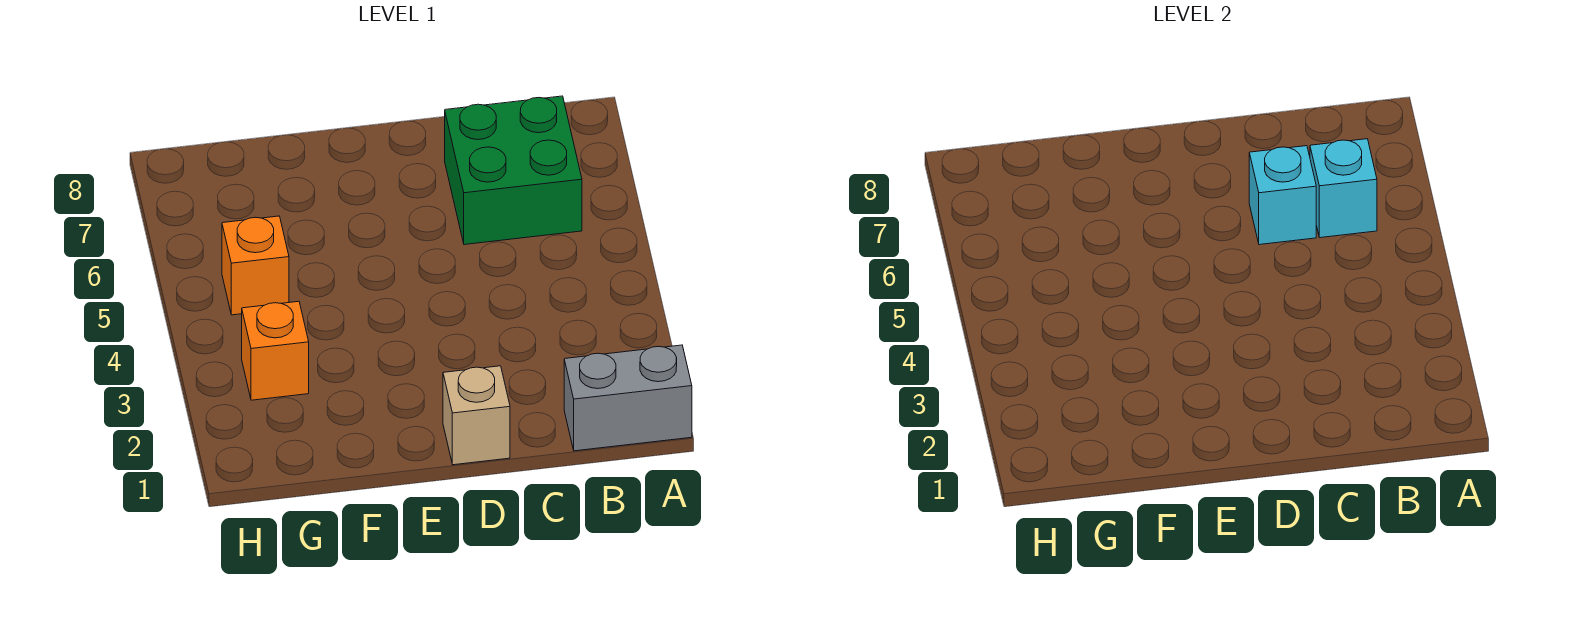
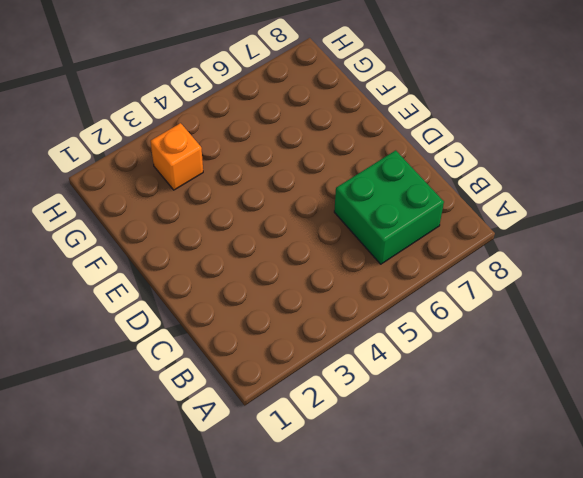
none -> grey 1x2 brick [564,345,692,451]
none -> tan 1x1 brick [443,366,510,465]

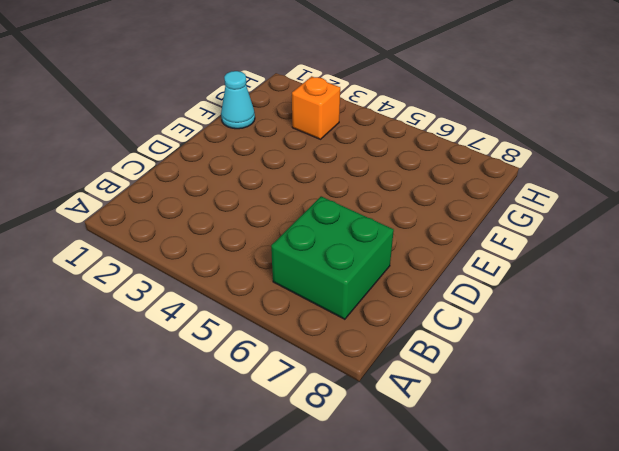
cyan 1x1 cone [221,71,255,129] -> none
none -> grey 1x2 brick [564,345,692,451]
none -> tan 1x1 brick [443,366,510,465]

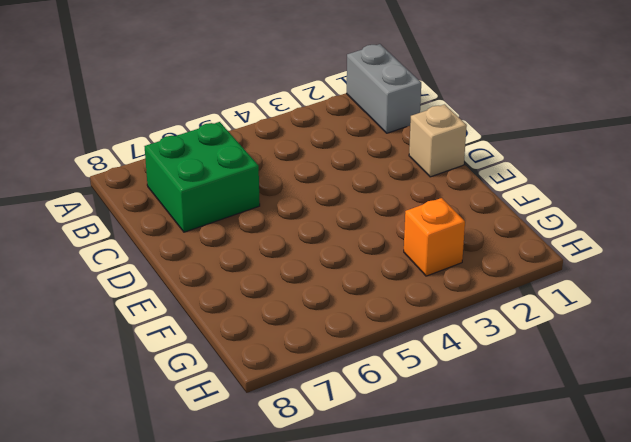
none -> orange 1x1 brick [222,216,289,315]
none -> cyan 1x1 brick [1310,139,1377,238]

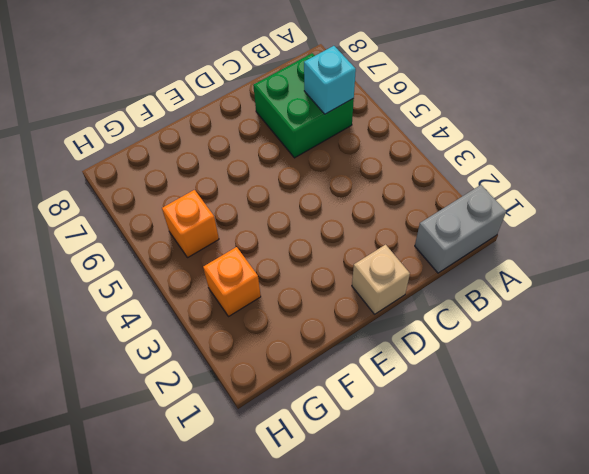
none -> cyan 1x1 brick [1249,146,1316,245]

